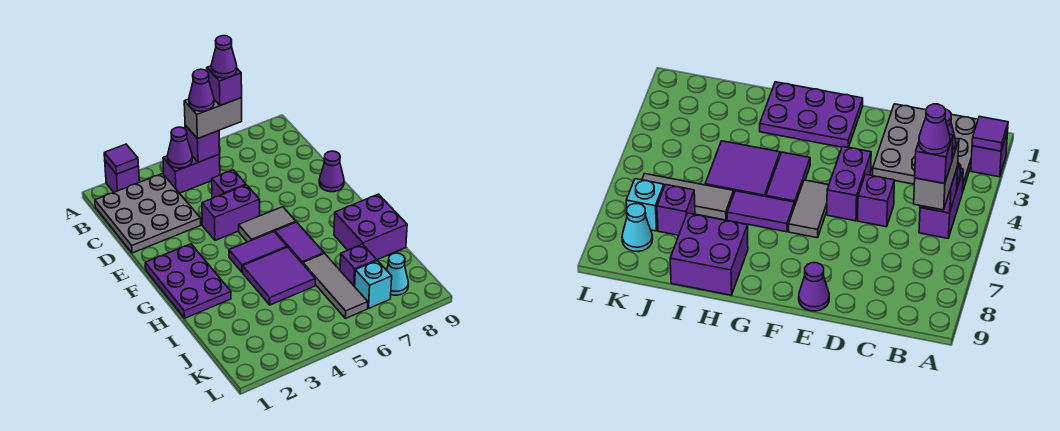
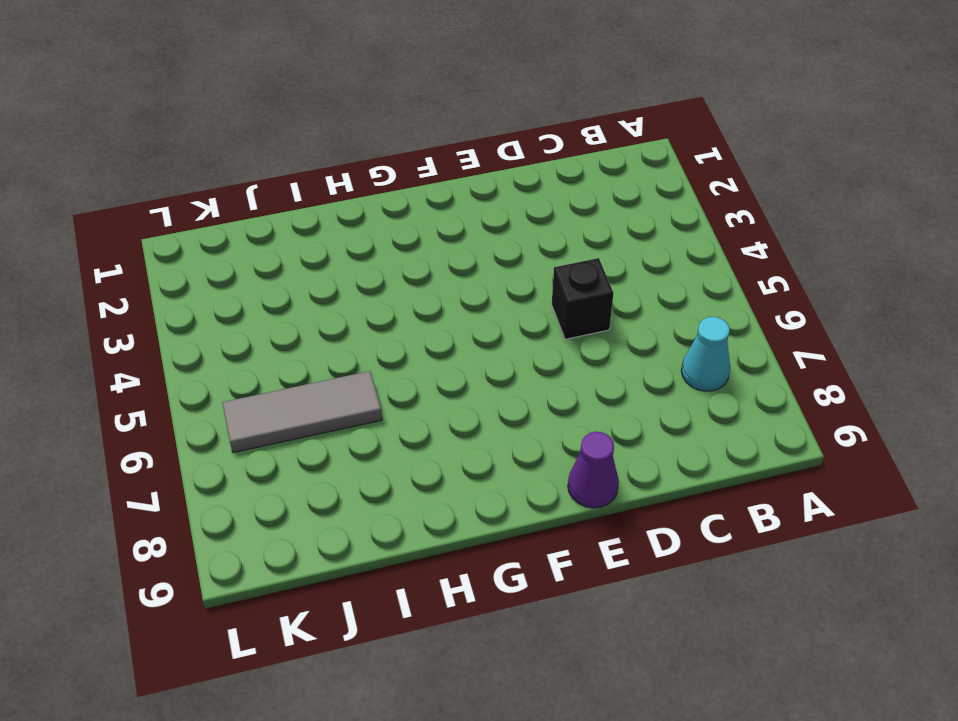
cyan 1x1 cone [681,317,730,391] -> cyan 1x1 cone moved to [387,253,408,295]
black 1x1 brick [552,258,614,339] -> purple 1x1 brick [212,170,246,199]
none -> purple 1x1 brick [105,161,139,192]
none -> grey 3x3 plate [95,174,201,253]
none -> purple 1x2 brick [163,154,220,193]

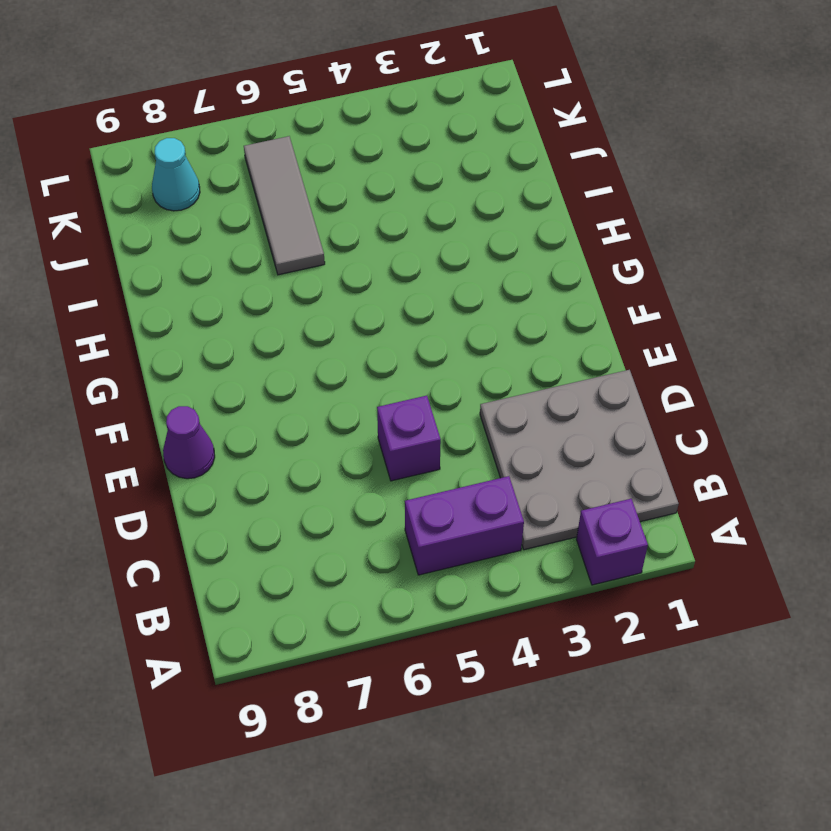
none -> purple 1x2 brick [202,185,260,240]
none -> purple 2x3 plate [145,244,231,318]
none -> grey 1x2 tile [239,207,296,242]

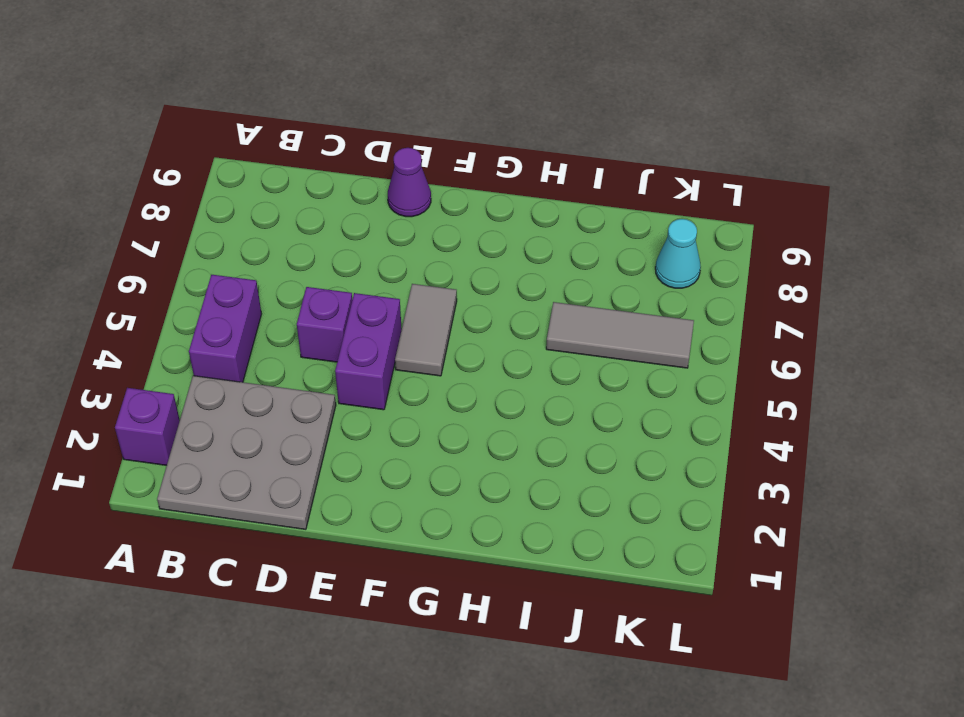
none -> purple 2x3 plate [145,244,231,318]
none -> purple 1x2 tile [229,231,287,272]
none -> purple 1x2 tile [275,222,324,264]

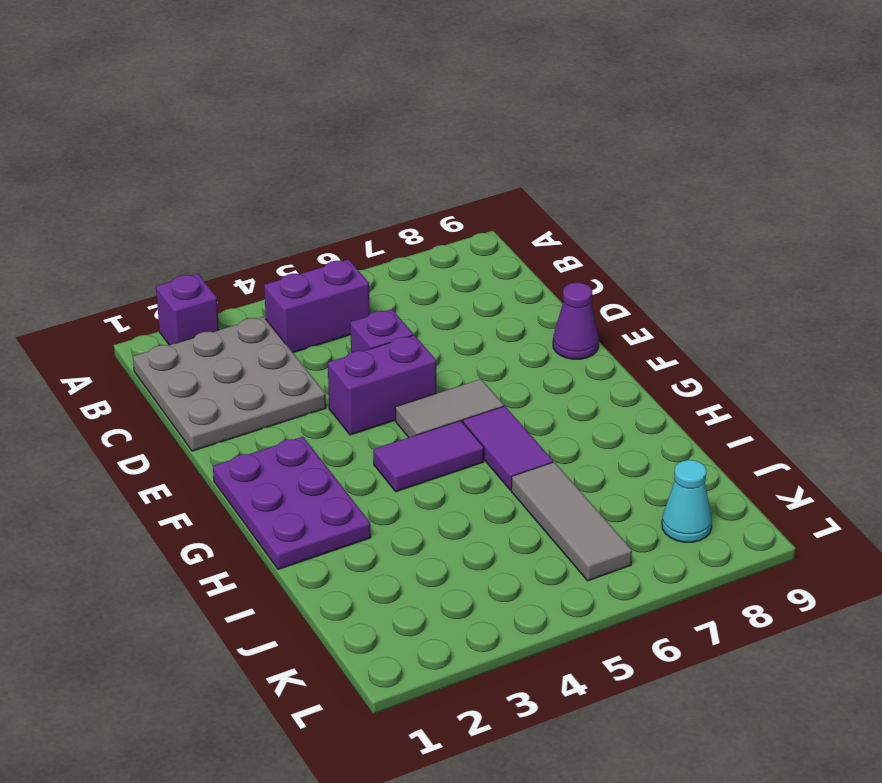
none -> purple 2x2 tile [243,247,315,305]
none -> purple 2x2 brick [334,194,407,260]
none -> purple 1x1 brick [340,244,377,287]

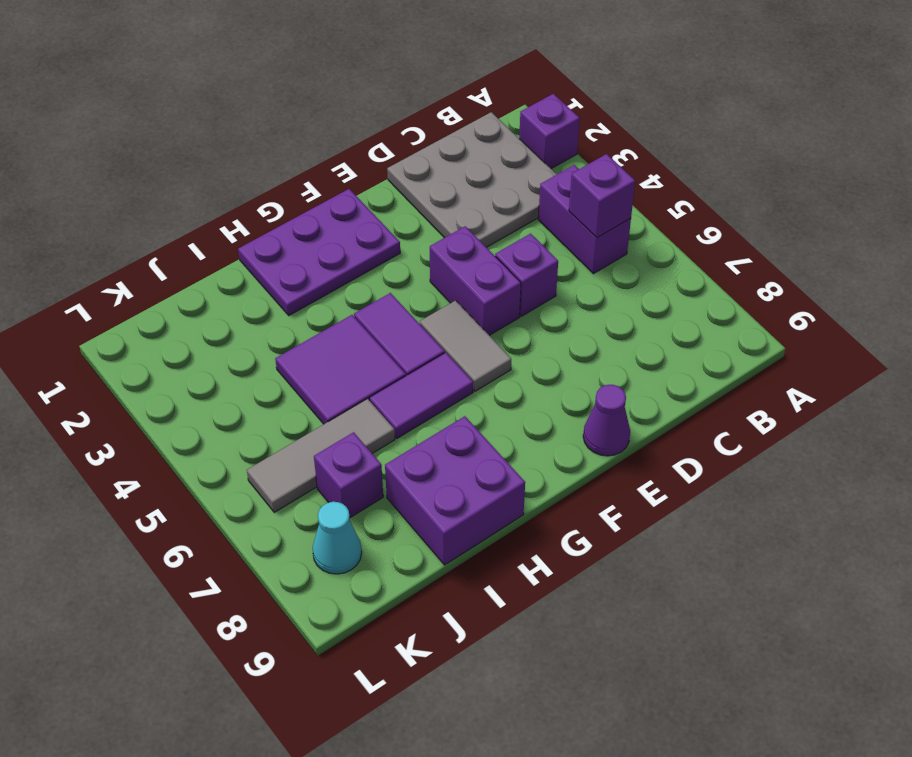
none -> cyan 1x1 brick [355,260,392,308]
none -> purple 1x1 tile [104,144,138,174]
none -> purple 1x1 cone [168,127,192,168]

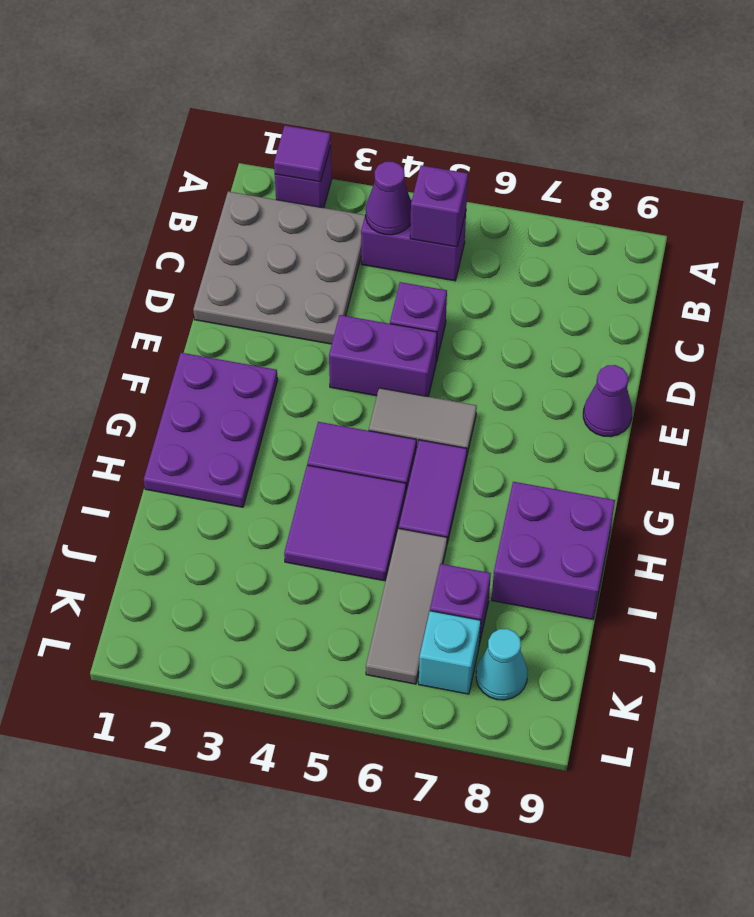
none -> grey 1x2 brick [184,98,242,139]
none -> purple 1x1 cone [189,69,214,111]
none -> purple 1x1 brick [207,66,242,106]

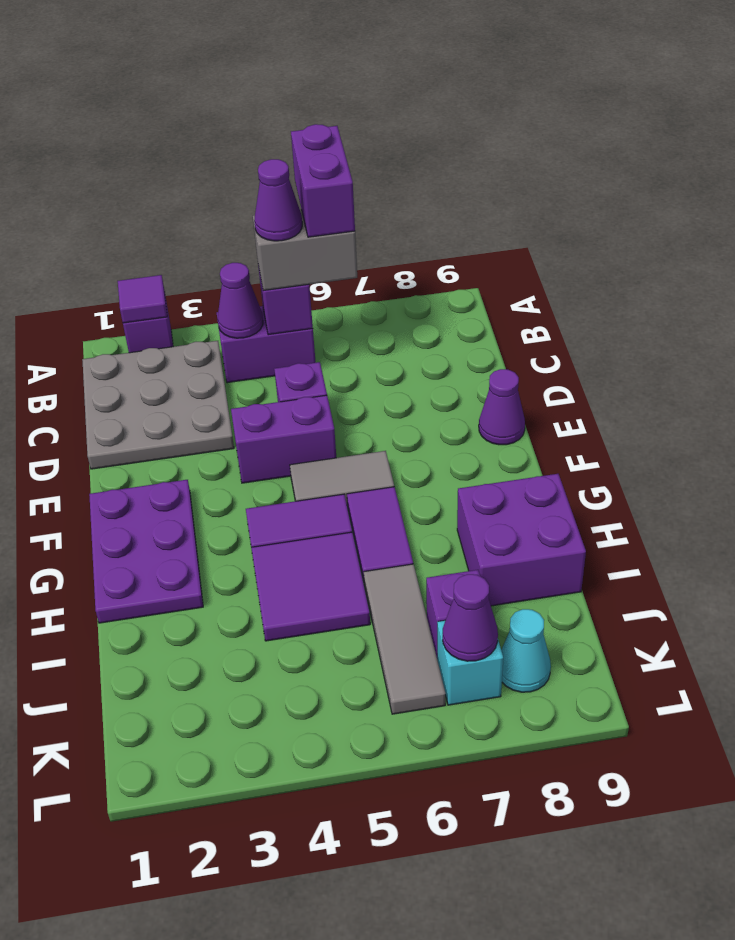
purple 1x2 brick [291,124,355,237] -> purple 1x1 brick [207,66,242,106]
purple 1x1 cone [443,574,498,661] -> purple 1x1 cone moved to [211,36,237,78]

